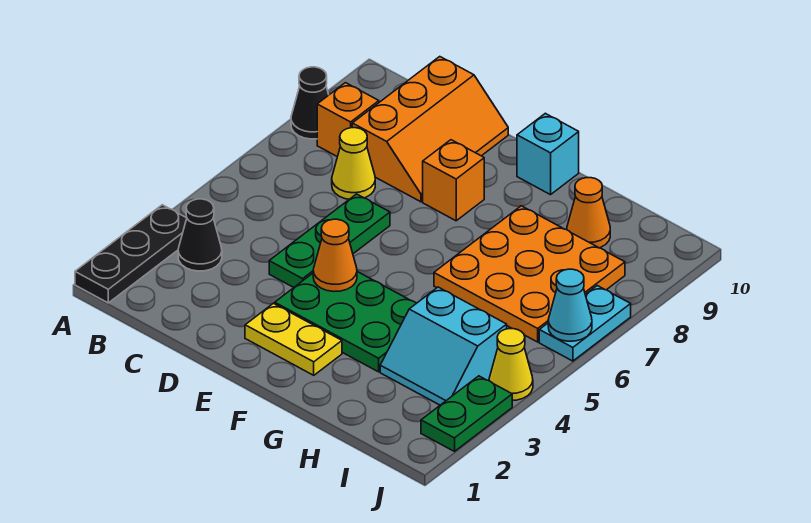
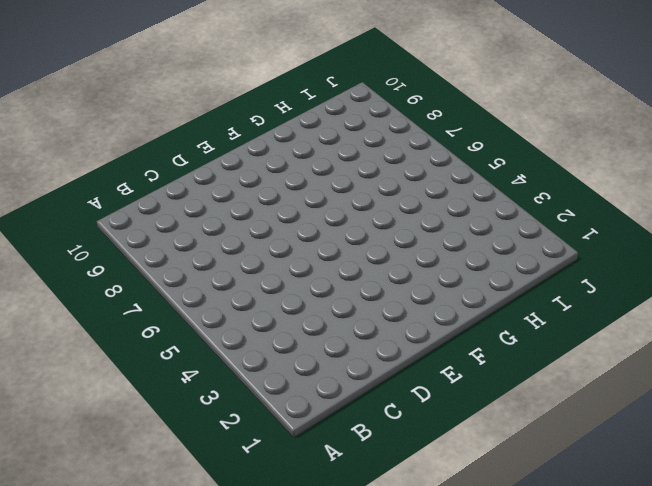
none -> black 1x3 plate [75,205,187,303]
none -> black 1x1 cone [291,67,329,139]
none -> black 1x1 cone [178,199,222,271]

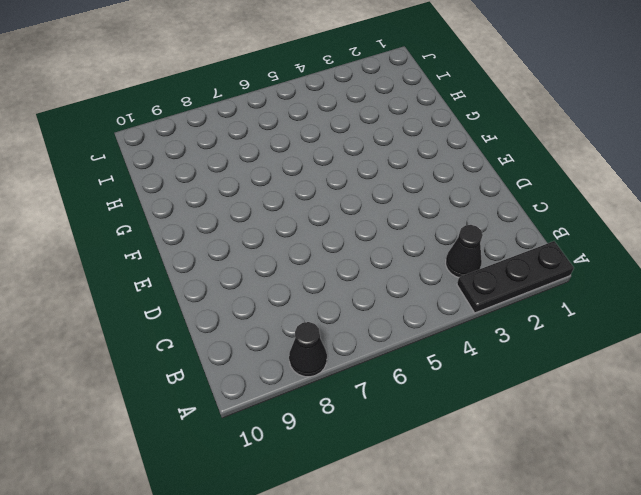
none -> orange 1x1 brick [317,83,379,157]
none -> yellow 1x1 cone [332,128,375,199]
none -> orange 2x3 slope [352,57,508,202]

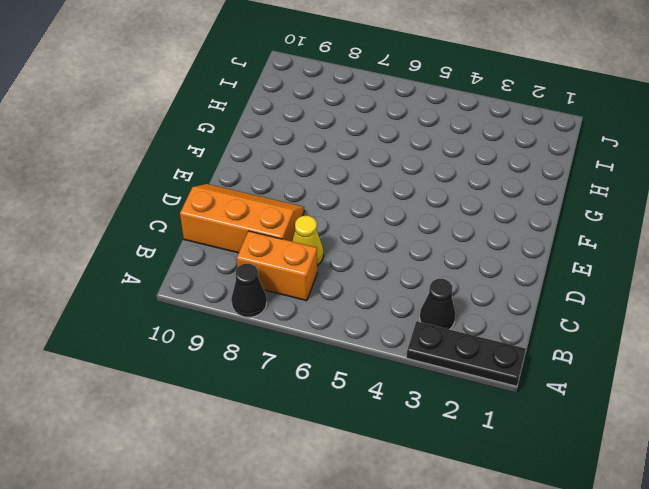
orange 1x2 brick [237,231,317,301] -> orange 1x1 brick [317,83,379,157]
none -> green 1x3 plate [269,194,390,287]
none -> yellow 1x2 plate [245,303,342,375]
none -> green 2x3 plate [275,272,416,372]

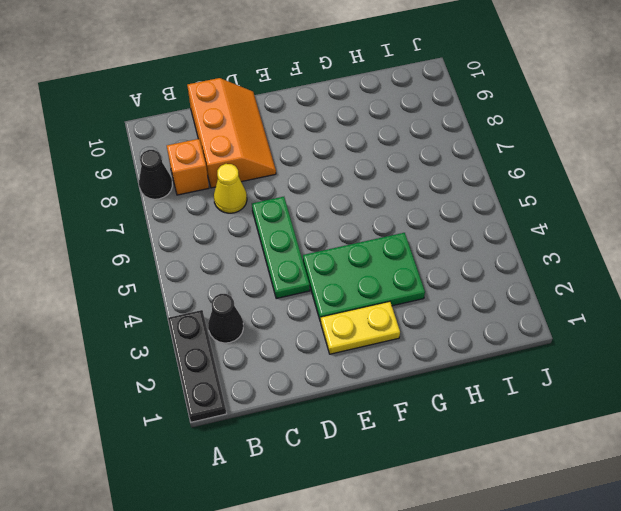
none -> orange 1x1 brick [423,140,484,221]
none -> cyan 1x1 brick [517,113,579,195]
none -> orange 3x3 plate [434,206,625,342]

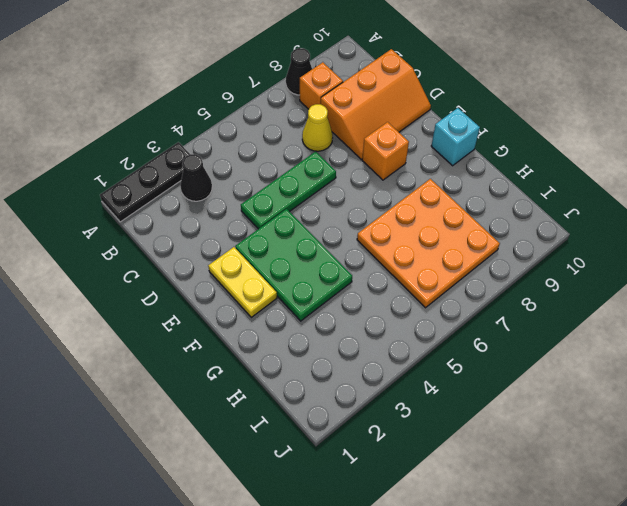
none -> cyan 2x2 slope [380,287,507,405]
none -> orange 1x1 cone [567,178,610,248]
none -> green 1x2 plate [421,376,512,451]

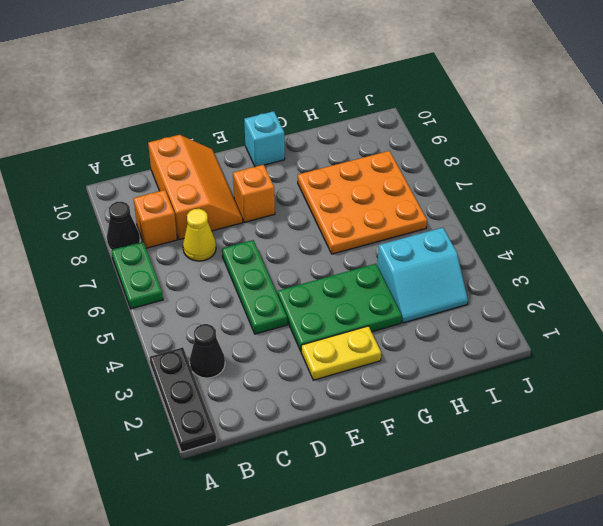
green 1x2 plate [111,242,163,309] -> green 1x2 plate moved to [421,376,512,451]
none -> orange 1x1 cone [567,178,610,248]
none -> yellow 1x1 cone [489,329,533,401]
none -> cyan 1x2 plate [539,286,631,361]

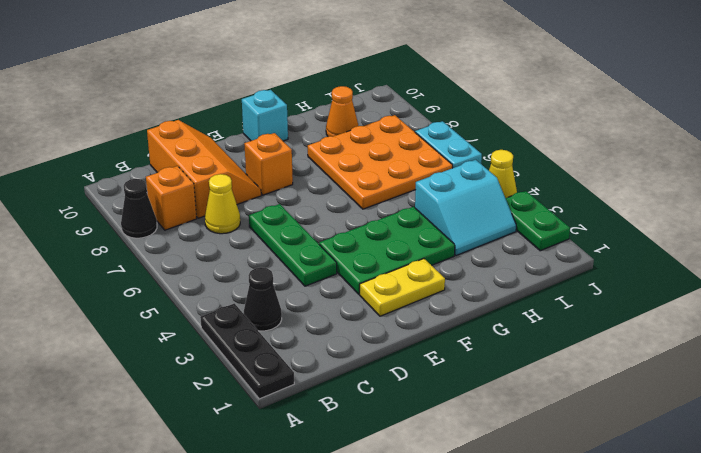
none -> orange 1x1 cone [313,219,357,292]
none -> cyan 1x1 cone [548,269,592,341]

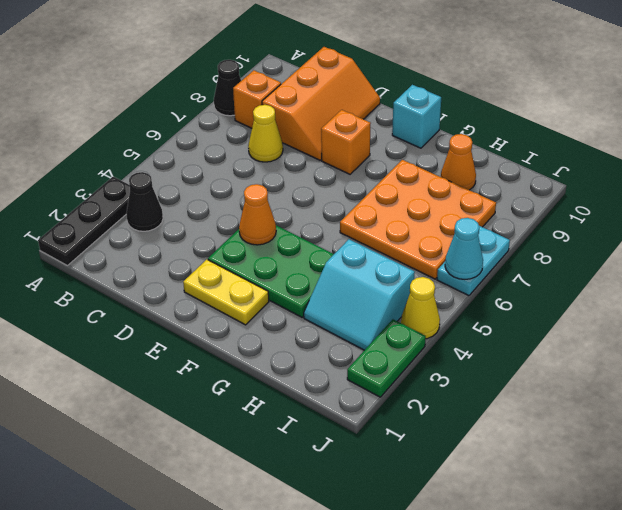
none -> green 1x3 plate [269,194,390,287]

